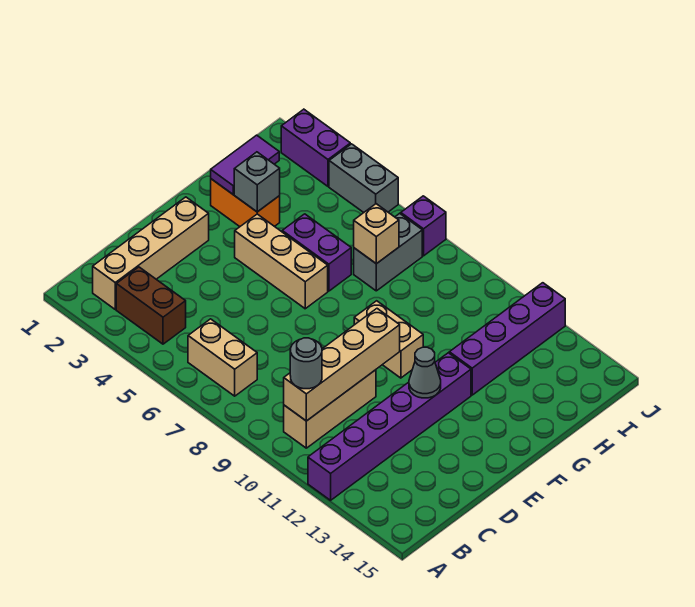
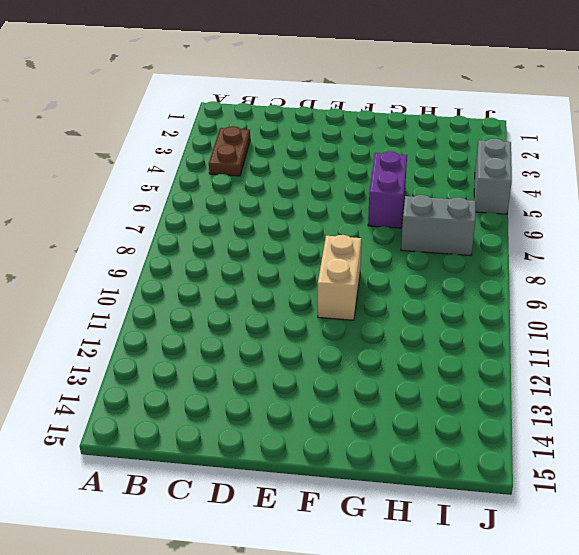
brown 1x2 plate [209,126,250,176] -> brown 1x2 brick [116,267,186,344]
none -> purple 1x6 brick [308,353,471,500]
none -> tan 1x4 brick [93,197,209,309]
none -> tan 1x2 brick [188,319,257,396]

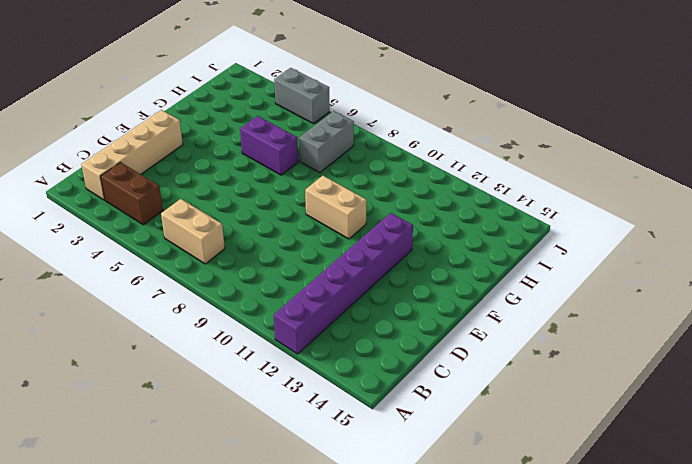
none -> tan 1x3 brick [284,370,376,448]
none -> tan 1x3 brick [235,214,328,309]
none -> orange 1x2 brick [211,179,280,227]

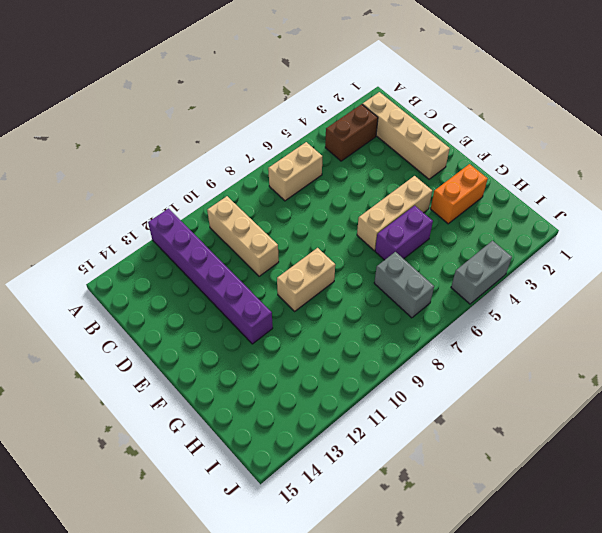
none -> purple 1x4 brick [449,283,565,395]
none -> purple 1x2 brick [281,109,350,186]
none -> purple 1x1 brick [401,196,446,256]

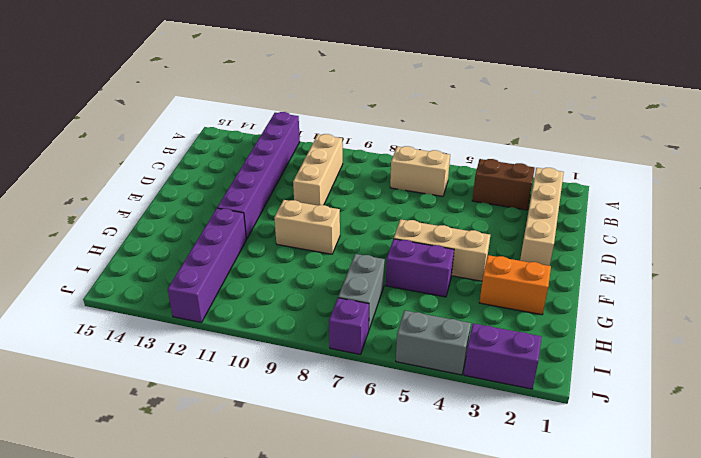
none -> tan 1x4 brick [284,309,400,421]
none -> grey 1x1 cone [409,347,441,398]
none -> purple 1x2 tile [211,135,279,194]

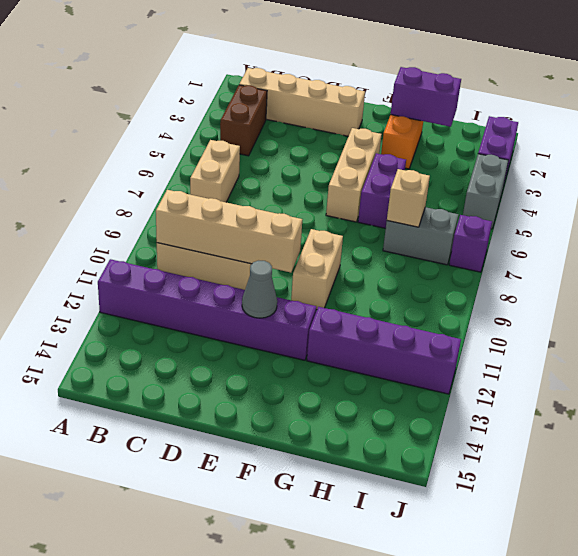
purple 1x2 brick [390,67,461,127] -> purple 1x2 tile [211,135,279,194]
none -> grey 1x1 brick [234,152,280,212]
none -> grey 1x1 round brick [290,338,322,389]

